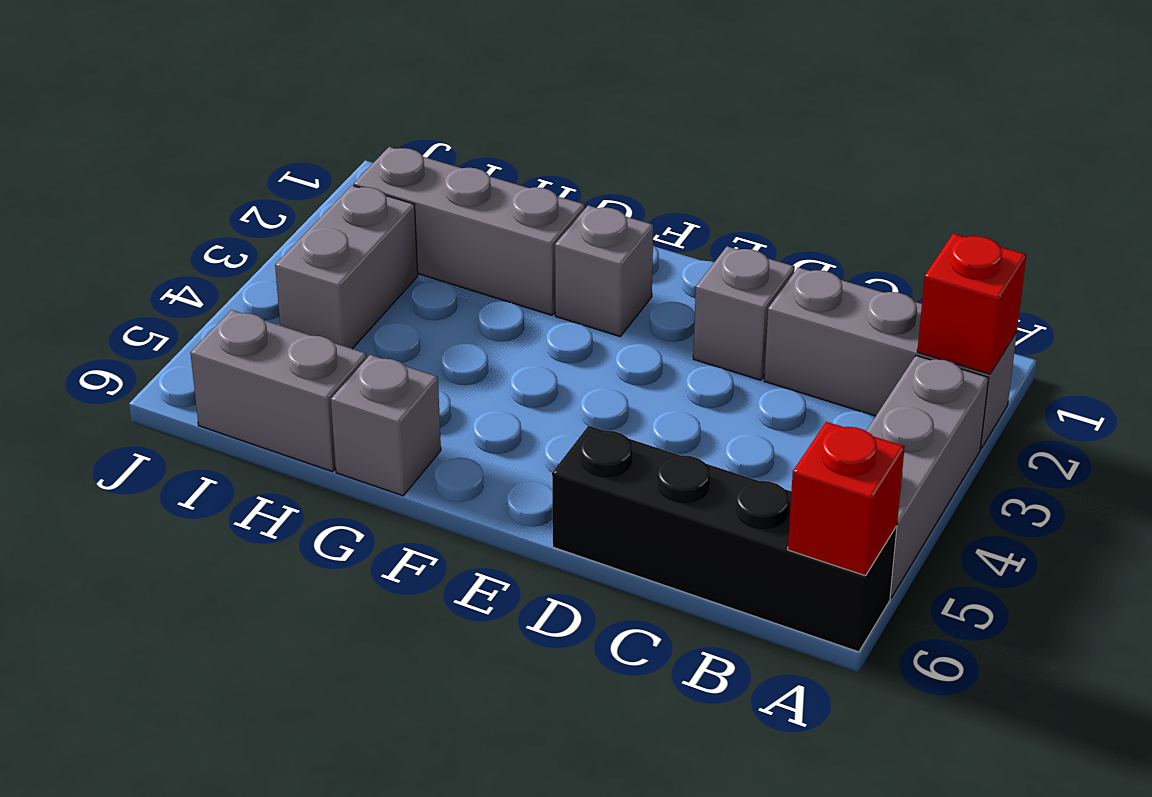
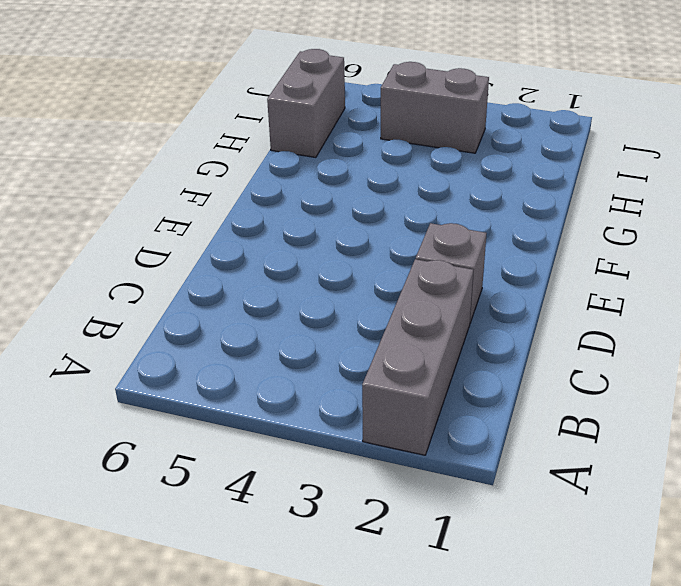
none -> grey 1x3 brick [866,356,989,598]
none -> black 1x4 brick [552,426,897,652]

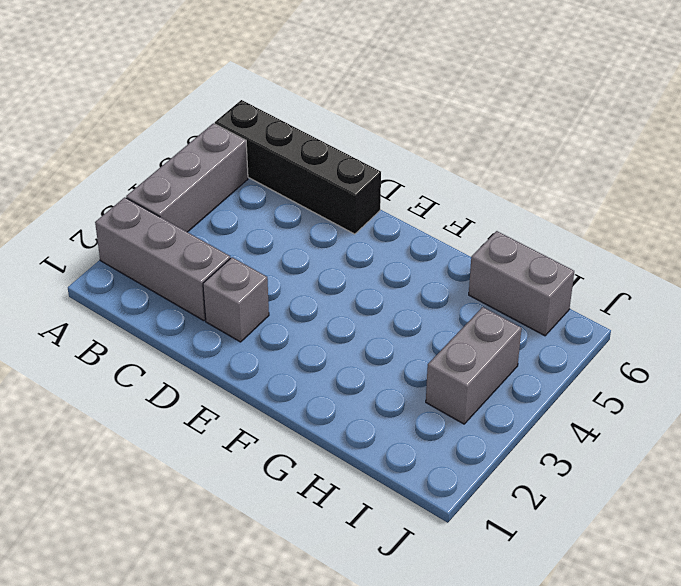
none -> grey 1x1 brick [555,205,653,336]
none -> grey 1x3 brick [354,147,585,315]

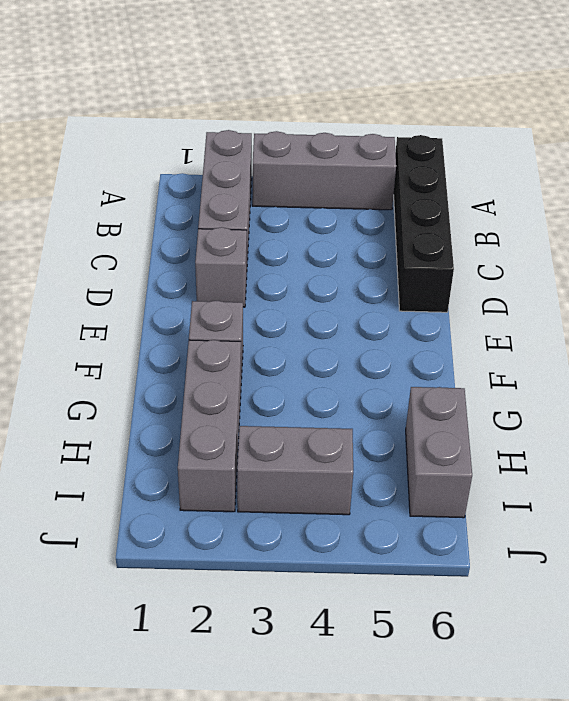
none -> grey 1x1 brick [331,355,441,496]
none -> red 1x1 brick [917,234,1027,374]

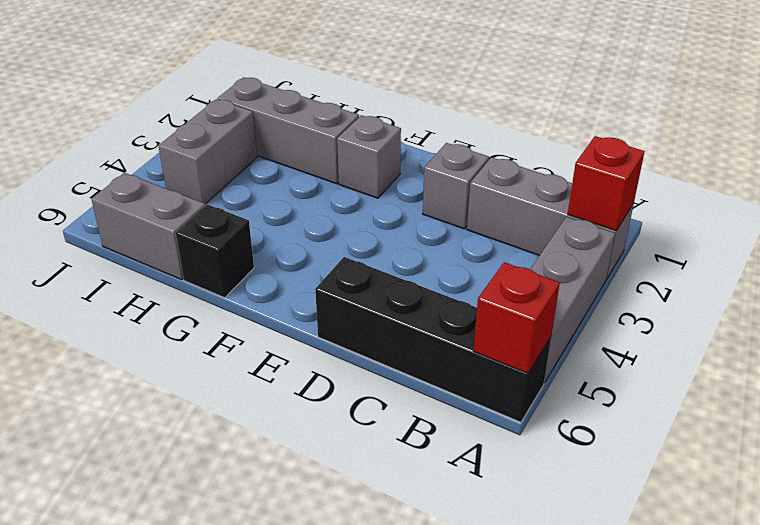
black 1x1 brick [176,204,254,298] -> grey 1x1 brick [331,355,441,496]

